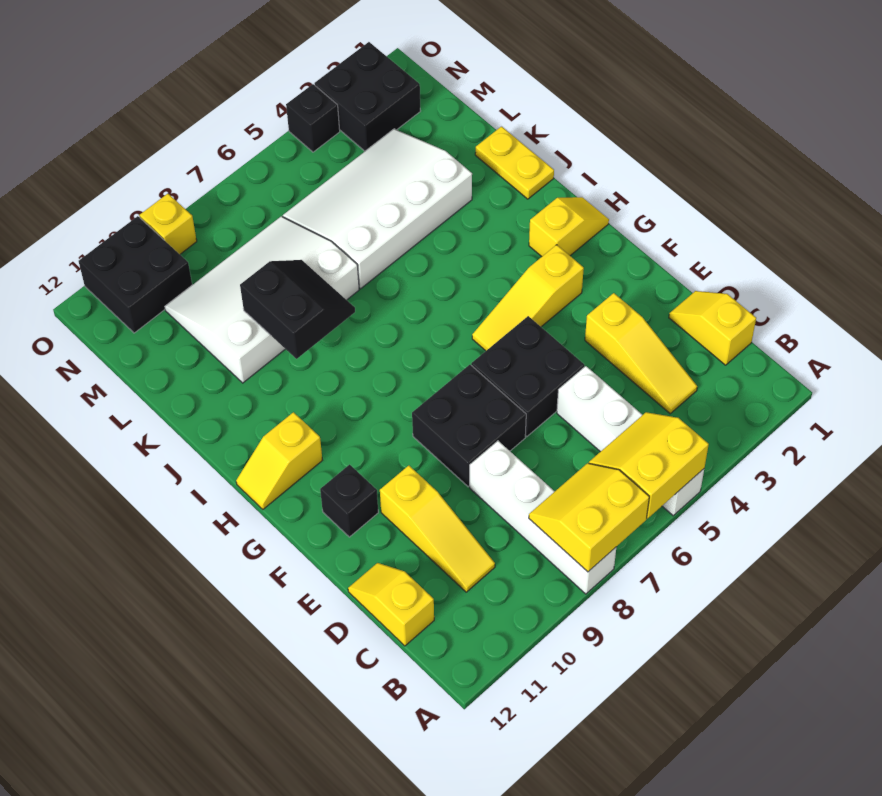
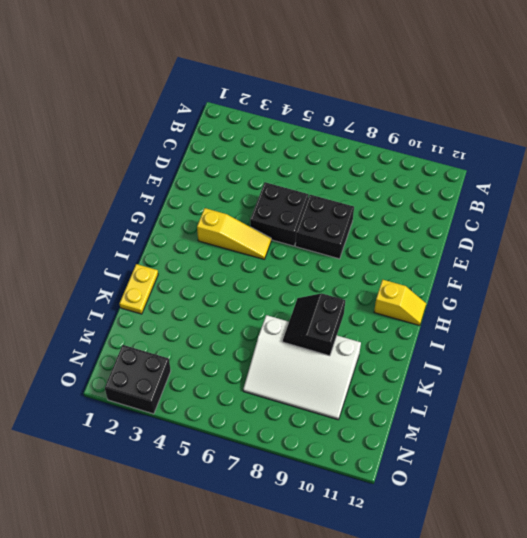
none -> white 1x4 brick [557,366,704,516]
none -> white 1x4 brick [470,441,616,594]
none -> yellow 1x2 slope [669,291,756,365]

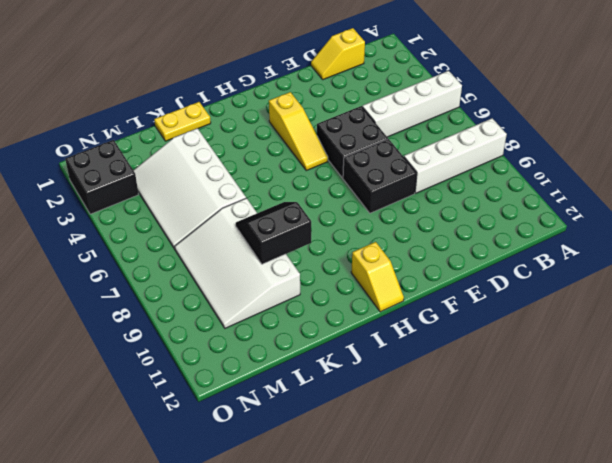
none -> yellow 1x3 slope [585,293,697,414]
none -> yellow 1x3 slope [380,466,495,592]
none -> yellow 1x2 slope [348,563,434,646]

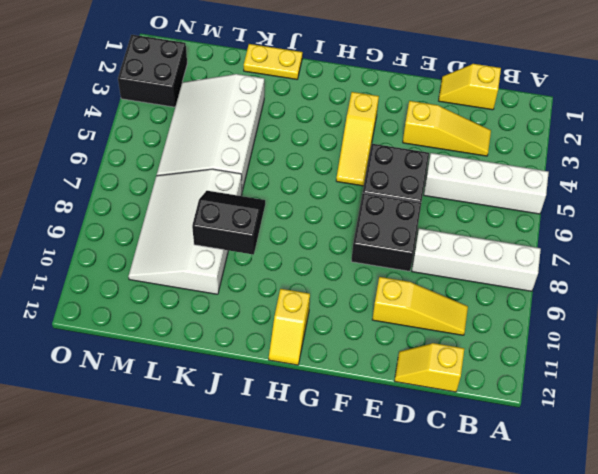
none -> black 1x1 brick [320,465,378,537]
none -> yellow 1x2 slope [529,197,609,257]
none -> black 2x2 brick [79,216,192,333]

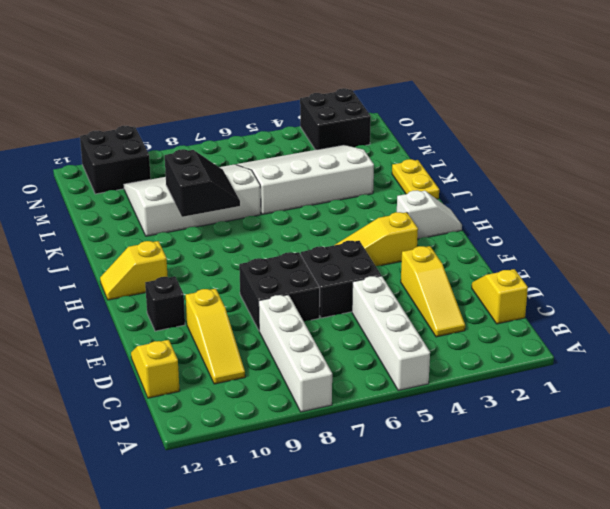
white 1x2 slope [397,190,462,239] -> yellow 1x2 slope [529,197,609,257]
none -> black 1x1 brick [286,84,340,152]
none -> yellow 1x1 brick [139,194,197,254]
none -> yellow 2x2 slope [589,412,709,518]

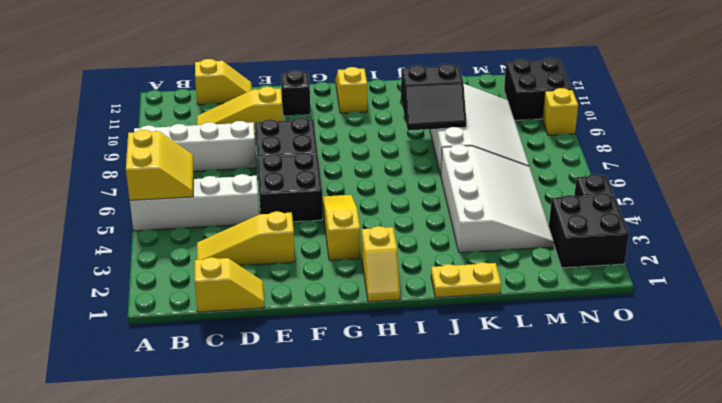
none -> yellow 2x2 slope [529,463,649,572]

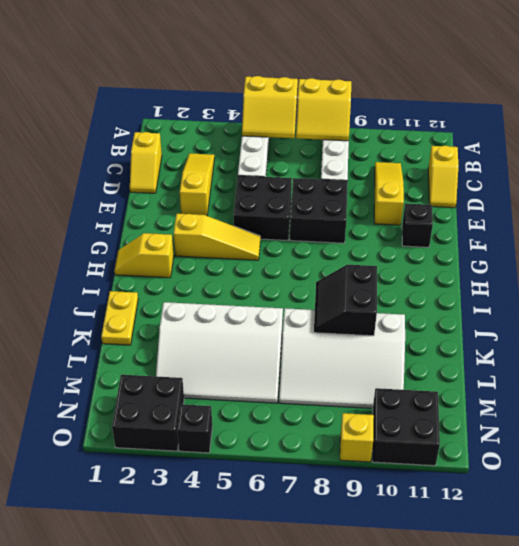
none -> yellow 1x2 slope [236,412,322,509]

